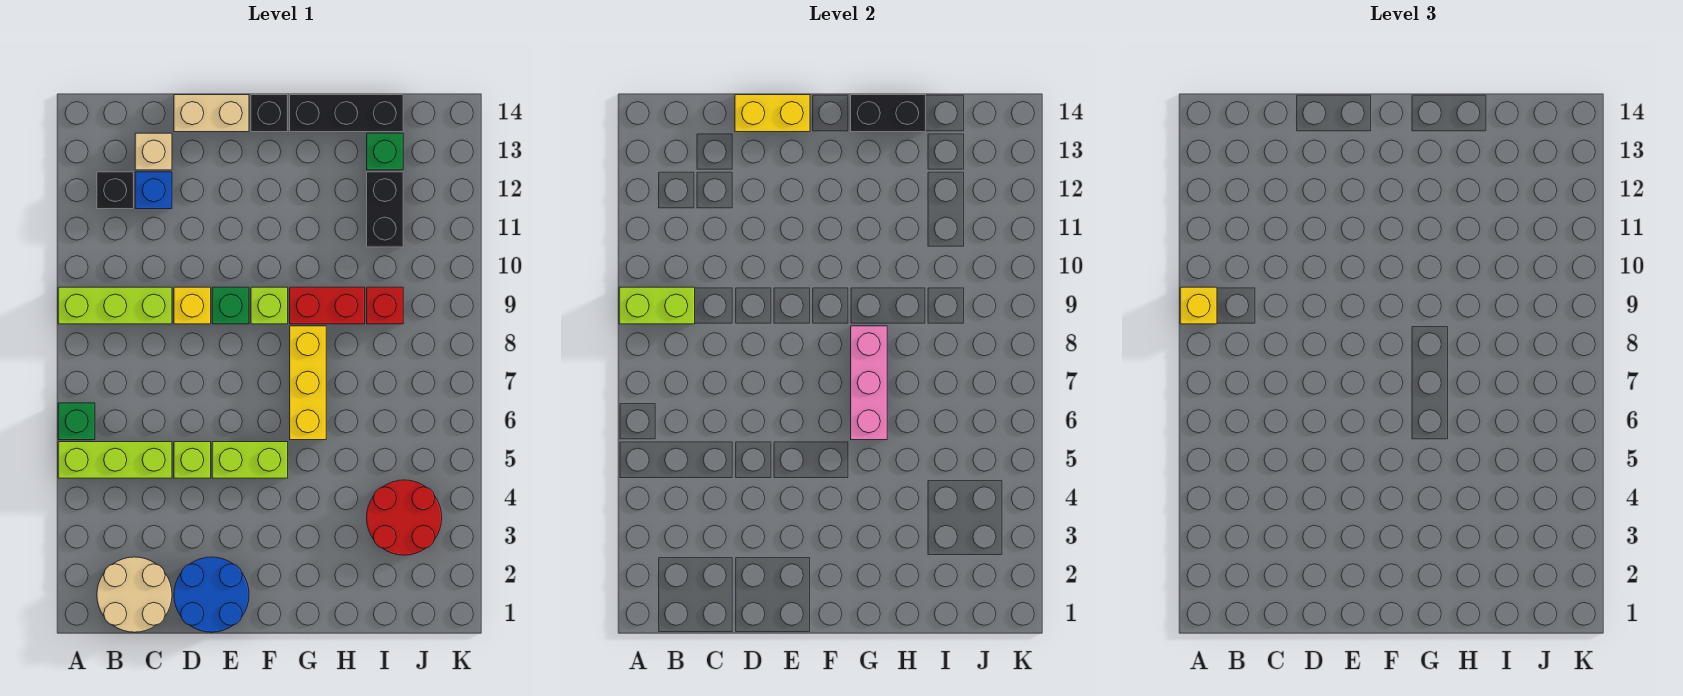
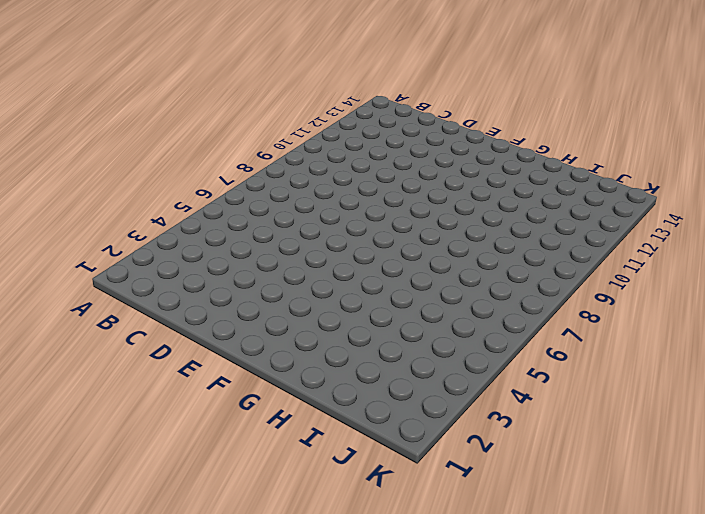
none -> lime 1x3 brick [58,442,172,478]
none -> green 1x1 brick [58,403,95,440]
none -> lime 1x3 brick [58,287,172,324]

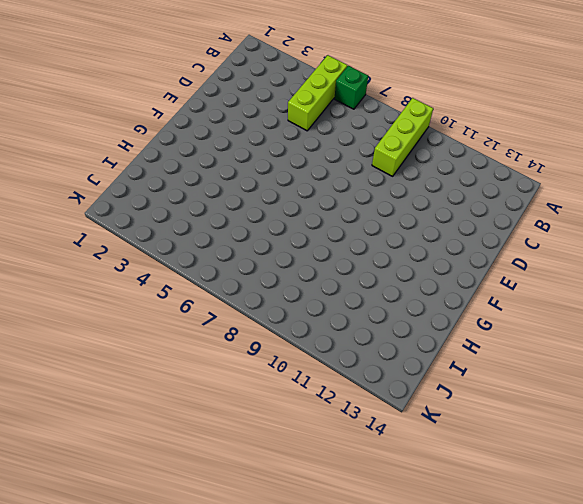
none -> tan 2x2 round brick [97,557,172,632]
none -> black 1x1 brick [97,172,134,209]
none -> blue 1x1 brick [135,172,172,209]

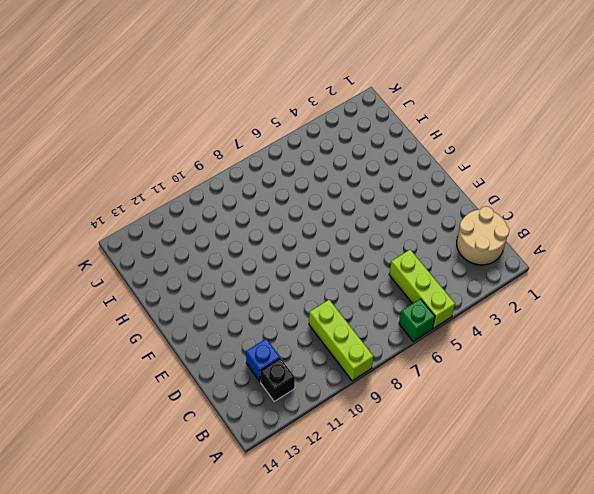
none -> tan 1x1 brick [135,133,172,170]
none -> blue 2x2 round brick [174,557,249,632]
none -> lime 1x1 brick [174,442,211,478]

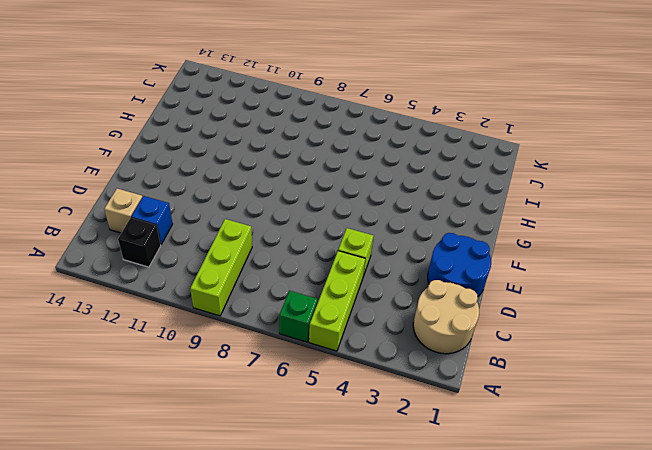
none -> yellow 1x1 brick [174,287,211,324]
none -> tan 1x2 brick [174,95,249,132]
none -> lime 1x2 brick [212,442,288,478]

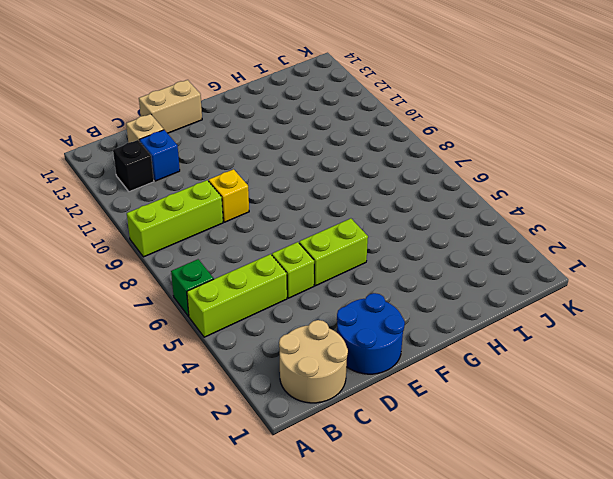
none -> green 1x1 brick [212,287,249,324]
none -> lime 1x1 brick [251,287,288,324]
none -> black 1x1 brick [251,95,288,132]

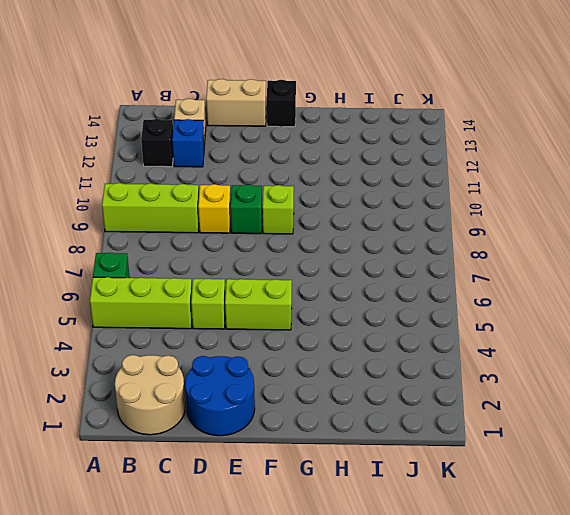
none -> yellow 1x3 brick [290,326,326,440]
none -> red 1x2 brick [290,287,365,324]
none -> black 1x3 brick [290,95,403,132]

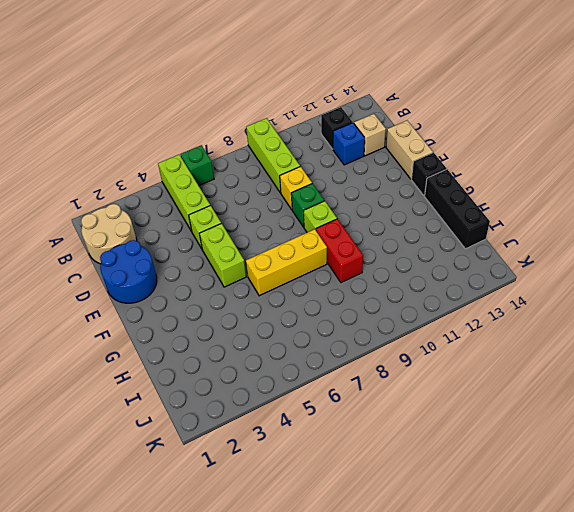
none -> red 2x2 round brick [367,480,442,555]
none -> red 1x1 brick [367,287,403,324]
none -> black 1x2 brick [367,172,403,247]

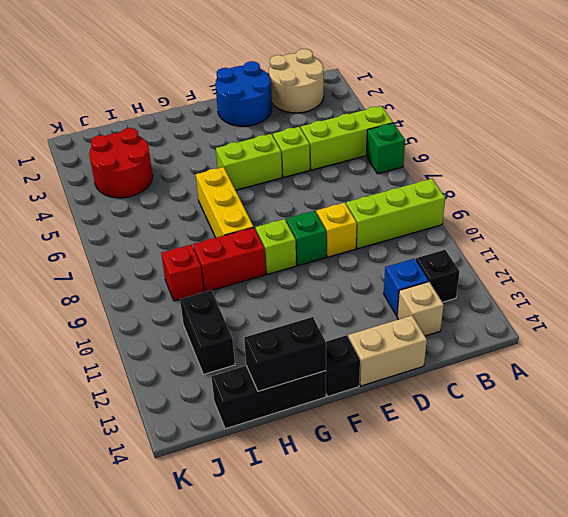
none -> green 1x1 brick [367,133,403,170]
none -> lime 1x2 brick [619,287,695,324]
none -> yellow 1x2 brick [735,95,810,132]

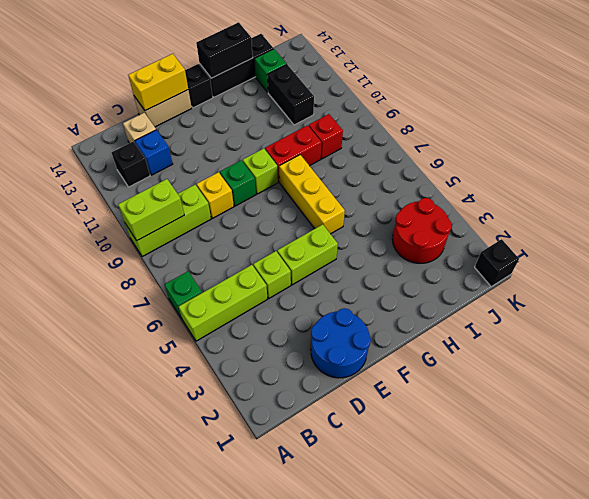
black 1x1 brick [475,239,519,287] -> none
none -> tan 2x2 round brick [97,557,172,632]
none -> pink 1x3 brick [851,326,887,440]
none -> yellow 1x1 brick [1180,287,1217,324]

